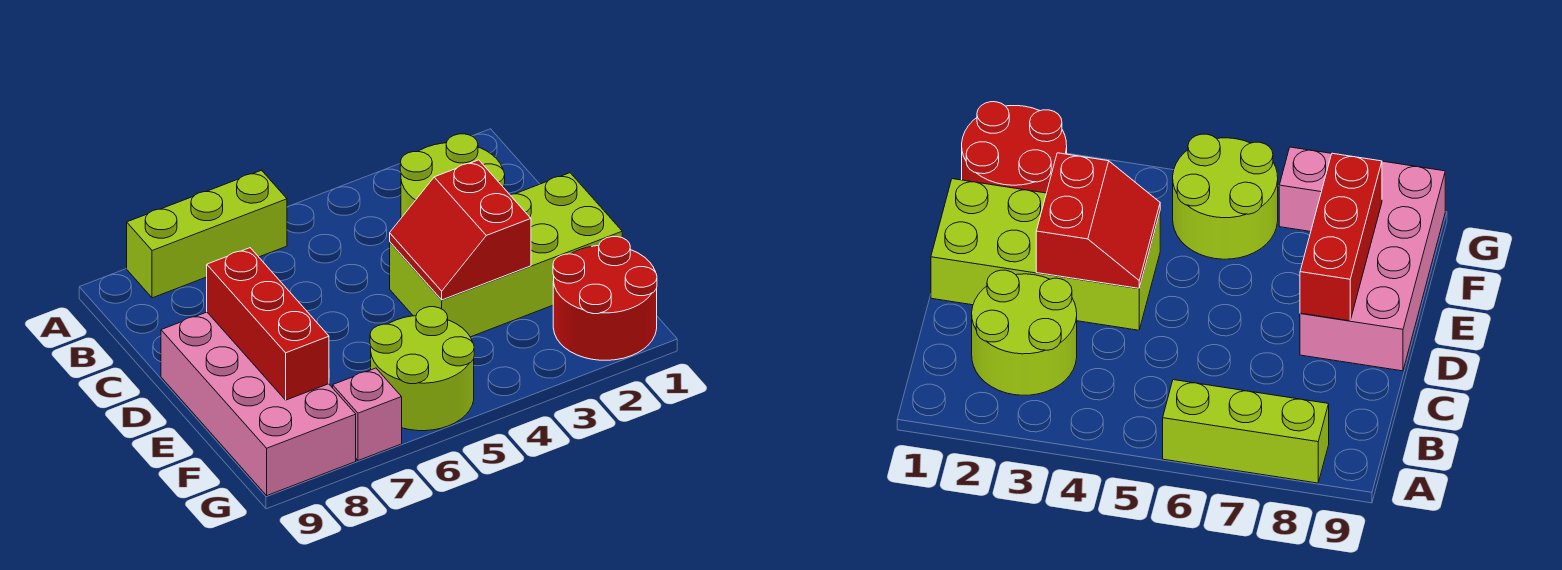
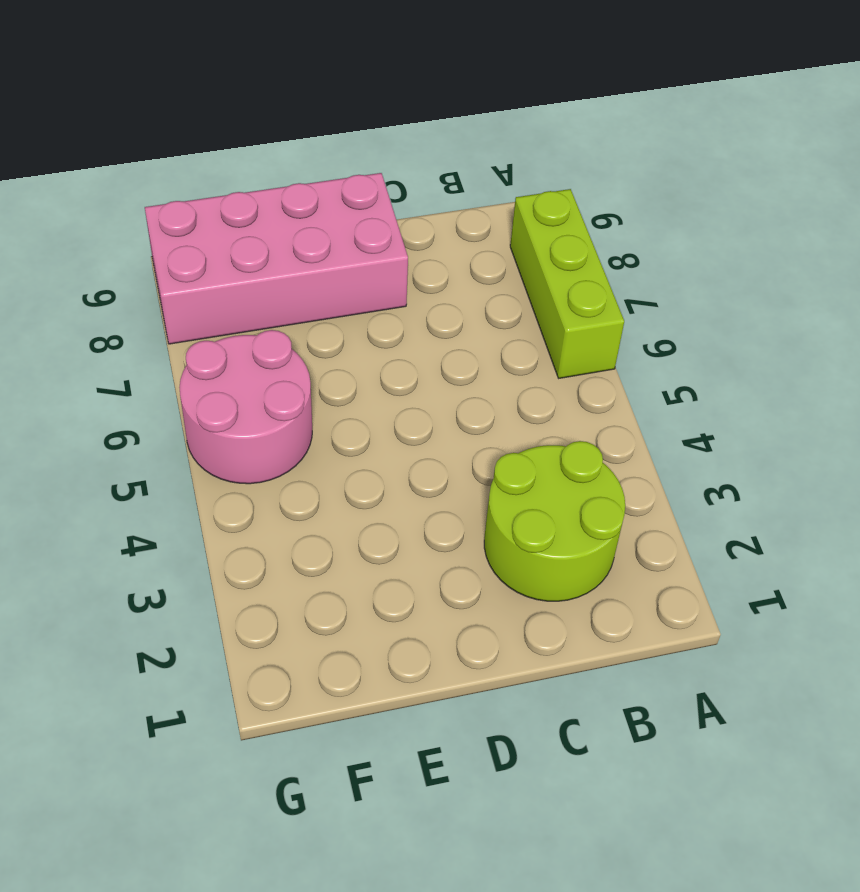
pink 2x2 round brick [179,330,312,484] -> lime 2x2 round brick [370,307,474,431]
none -> lime 2x4 brick [390,173,622,337]
none -> red 2x2 round brick [553,237,657,360]

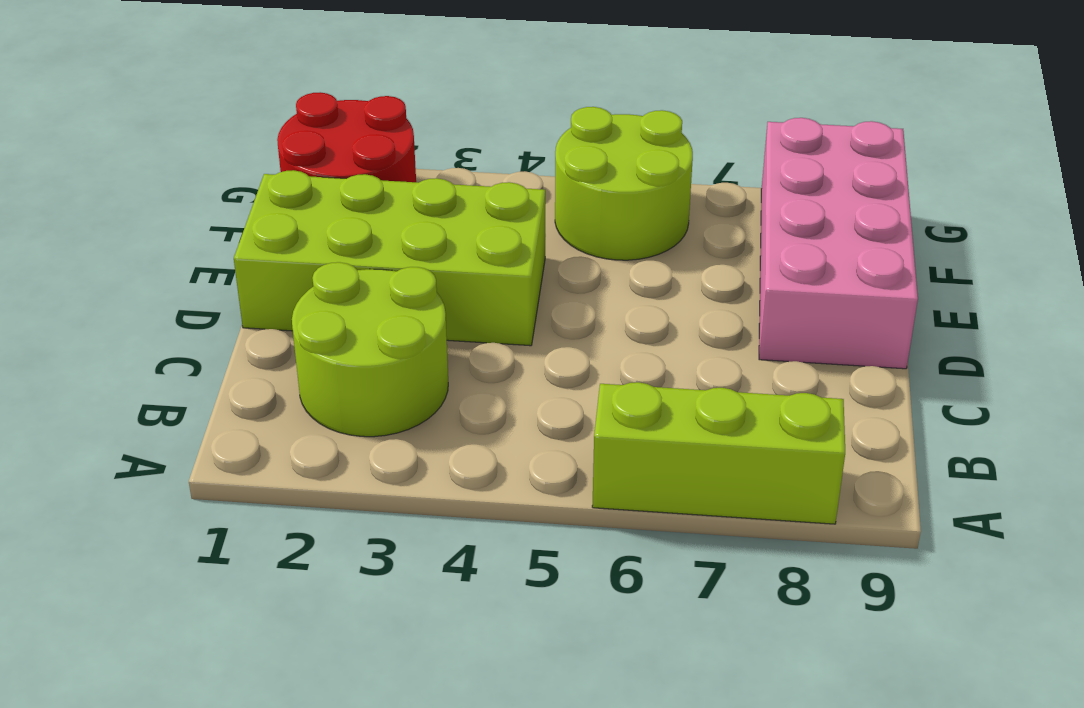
none -> pink 1x1 brick [333,368,402,461]
none -> red 2x2 slope [390,160,531,300]

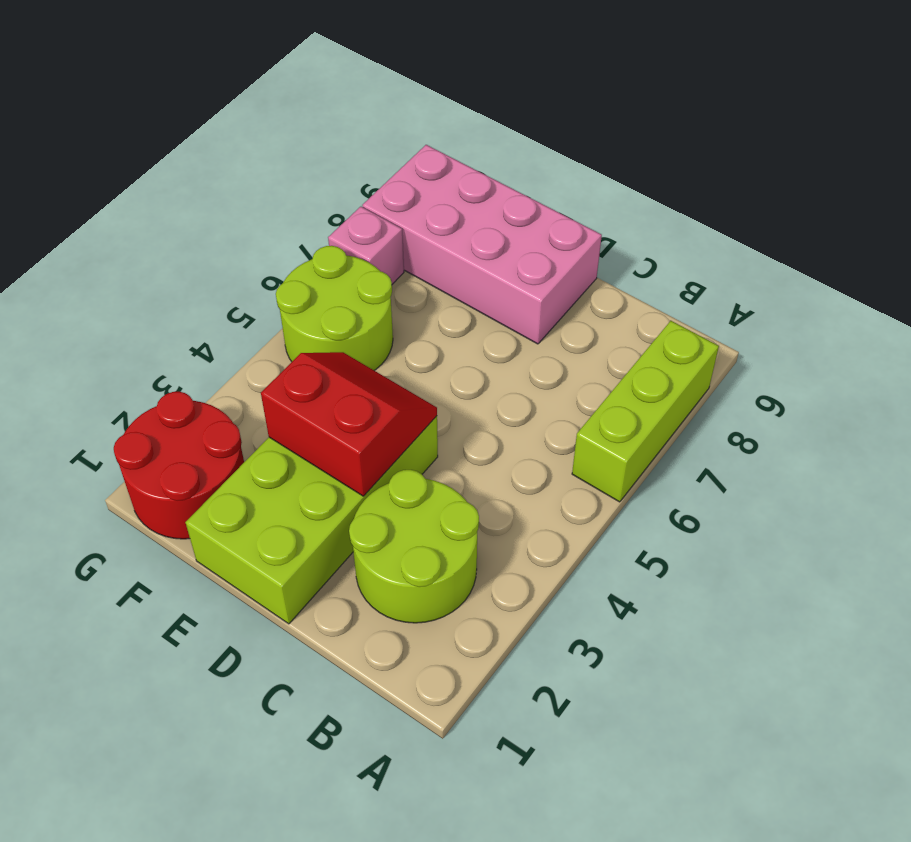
none -> red 1x3 brick [207,248,329,400]

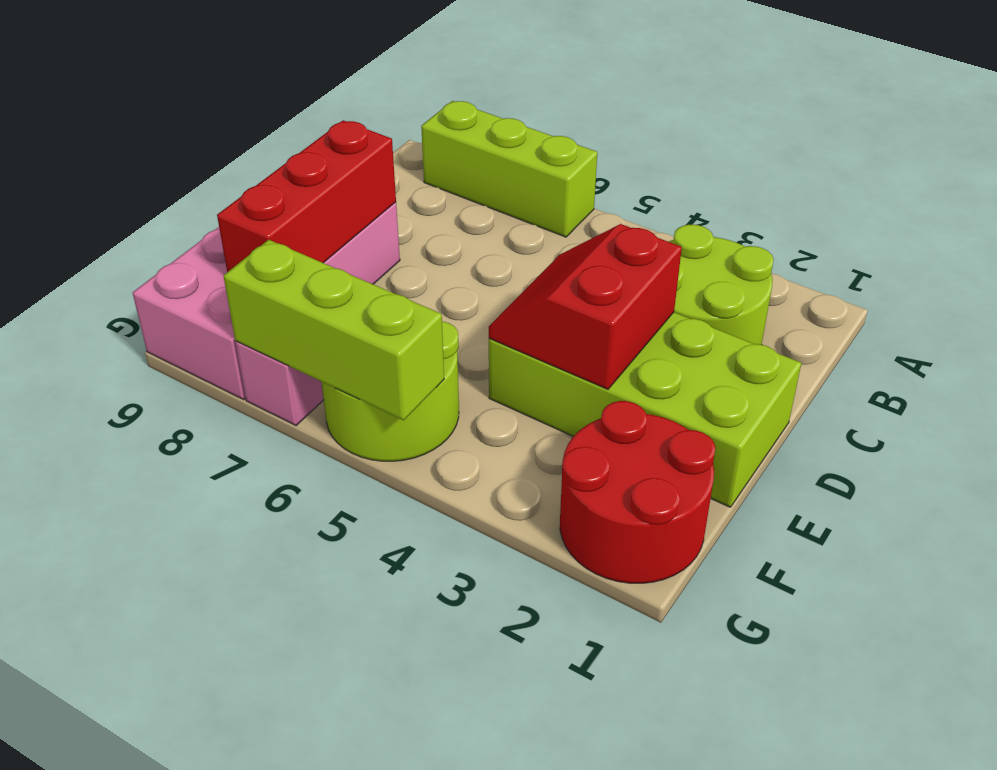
lime 1x3 brick [224,240,444,420] -> none

